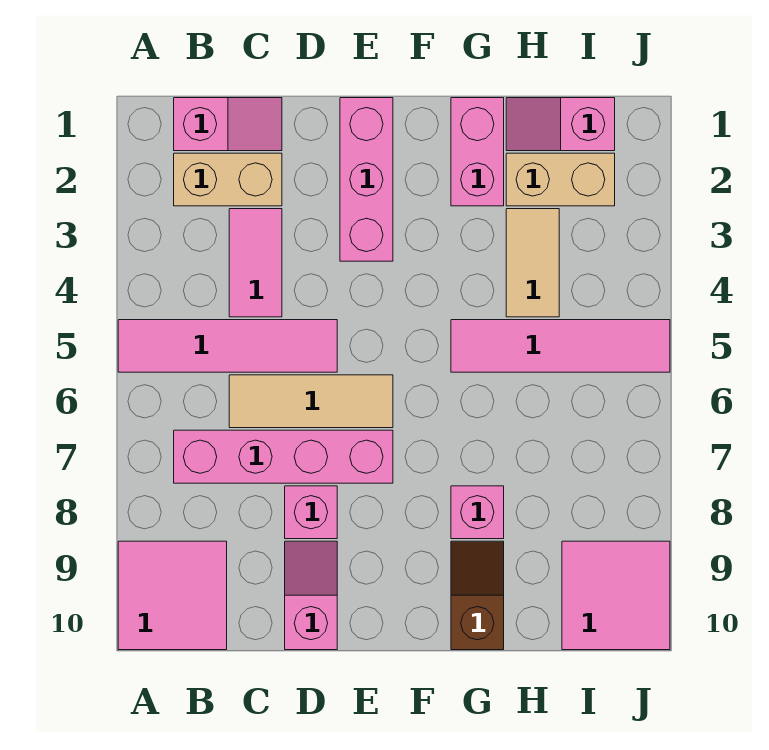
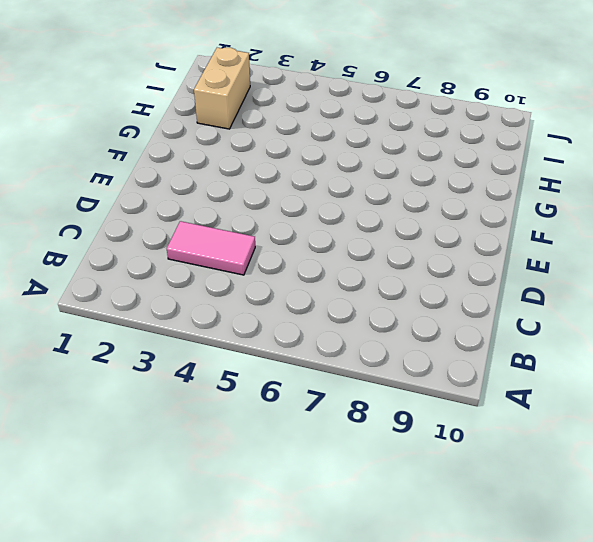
none -> pink 1x4 tile [118,320,337,372]
none -> pink 2x2 tile [118,541,227,650]
none -> pink 1x2 slope [174,98,282,151]

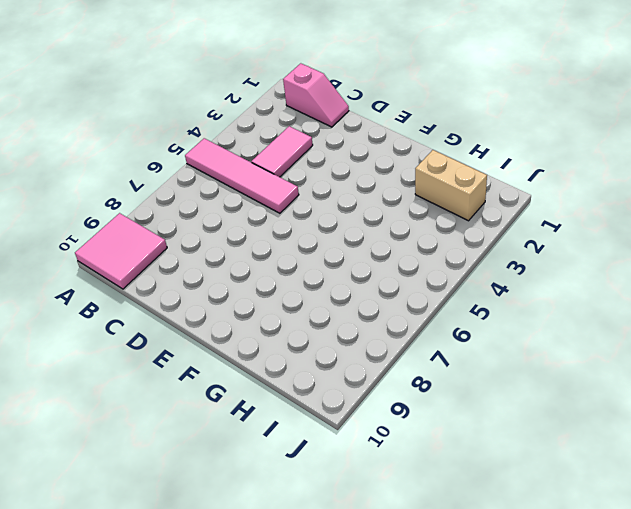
none -> tan 1x2 brick [174,153,282,206]
none -> pink 1x4 brick [174,430,393,483]
none -> tan 1x3 tile [229,375,393,428]

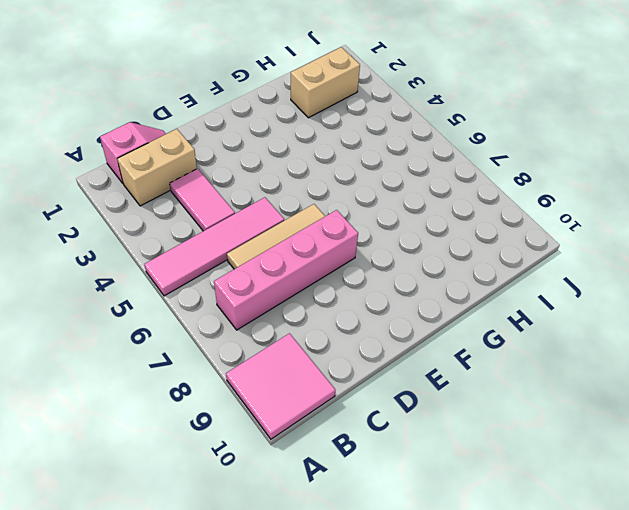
none -> pink 1x1 brick [285,486,337,539]
none -> pink 1x2 slope [285,541,337,650]
none -> pink 1x3 brick [340,98,393,261]

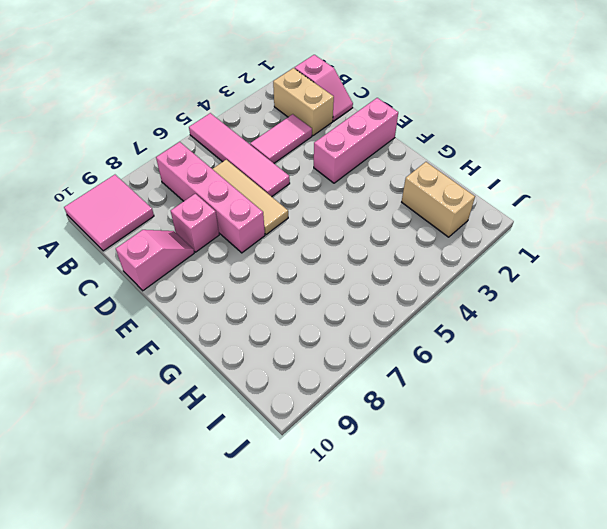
none -> pink 1x2 brick [451,98,504,206]
none -> pink 1x4 tile [451,320,670,372]
none -> pink 1x1 brick [451,486,504,539]

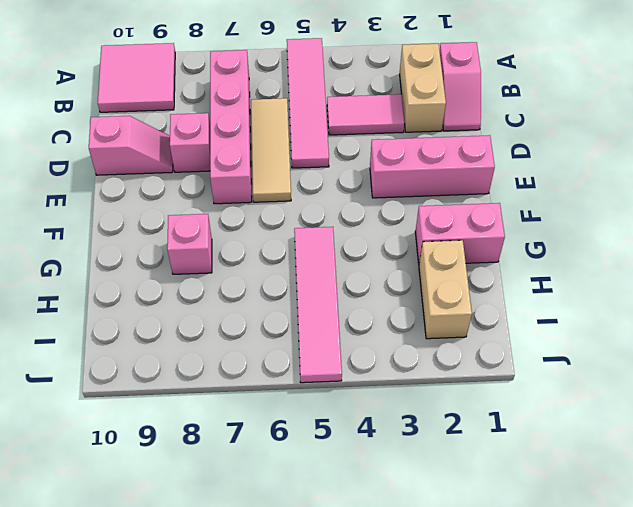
none -> brown 1x2 slope [451,541,504,650]
none -> pink 1x2 slope [506,98,615,151]
none -> tan 1x2 tile [506,209,559,317]

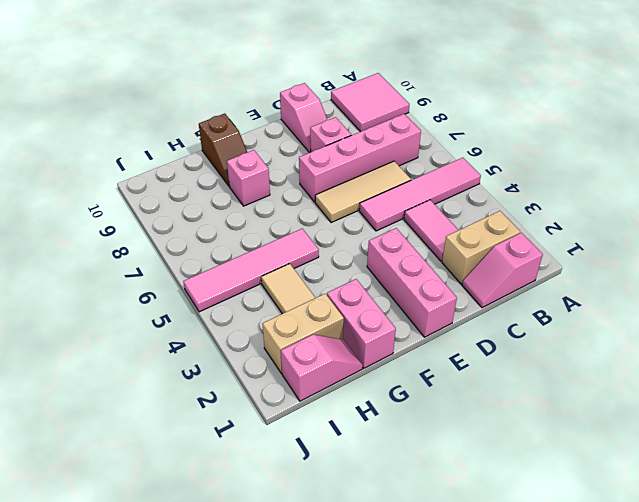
none -> pink 2x2 tile [562,541,670,650]

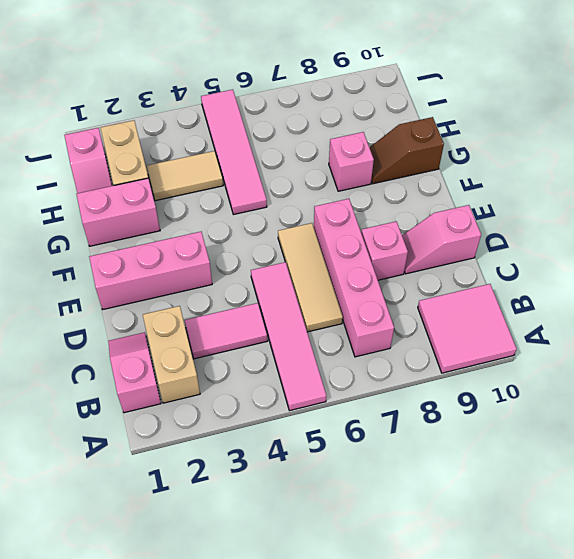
none -> pink 2x2 tile [562,541,670,650]

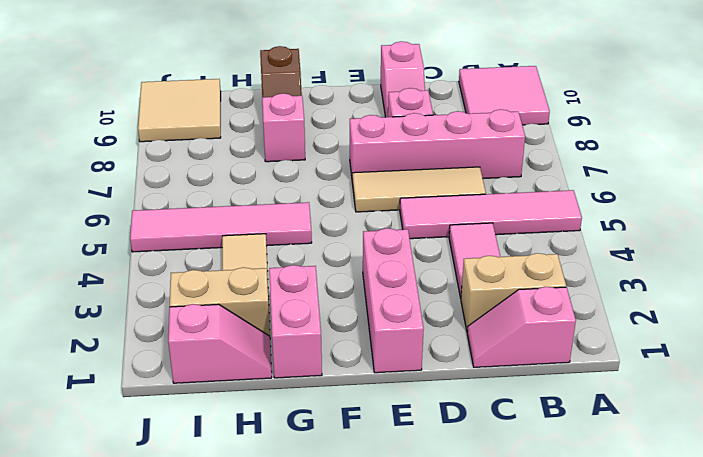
tan 2x2 tile [138,79,221,142] -> pink 2x2 tile [562,541,670,650]

